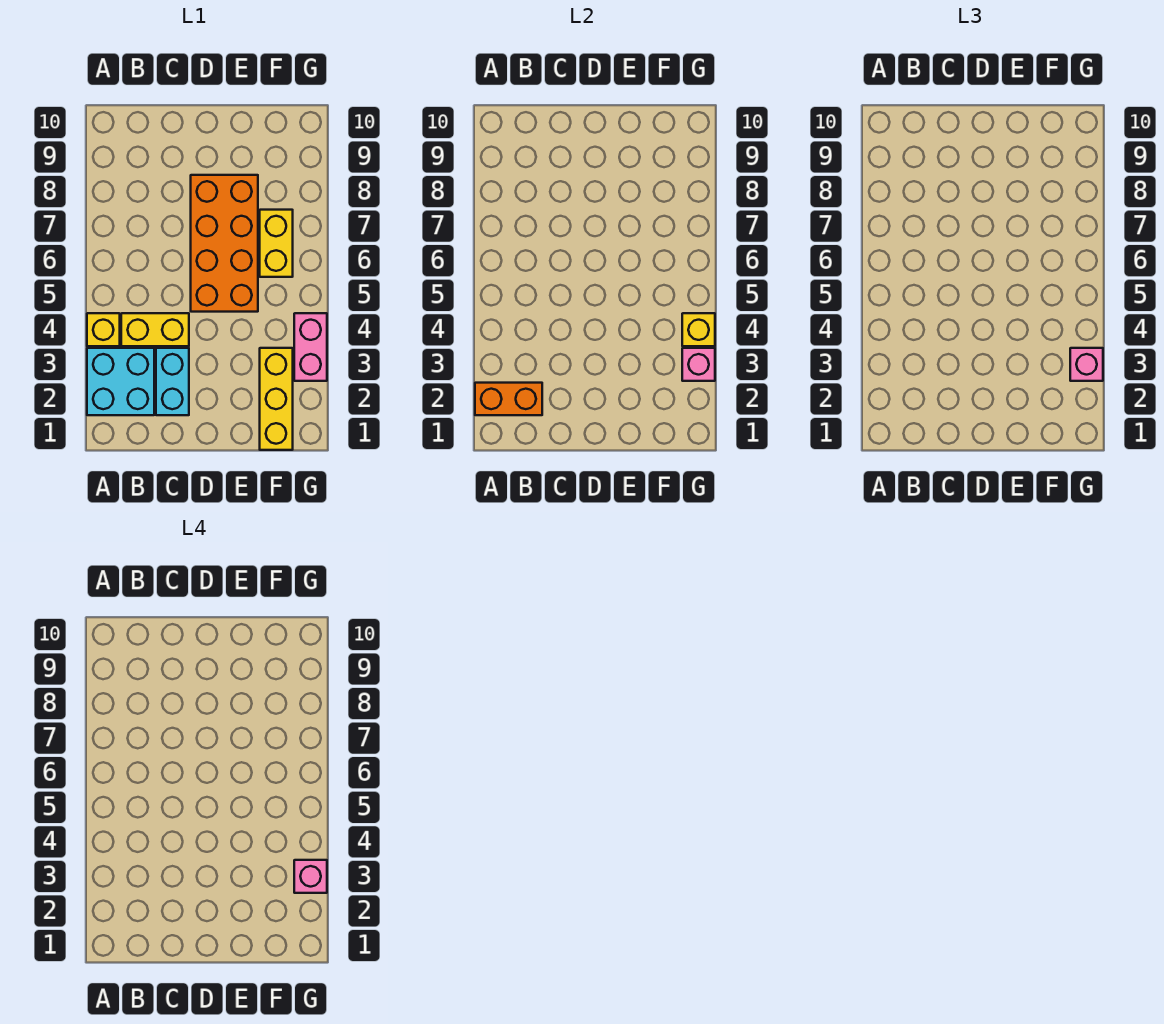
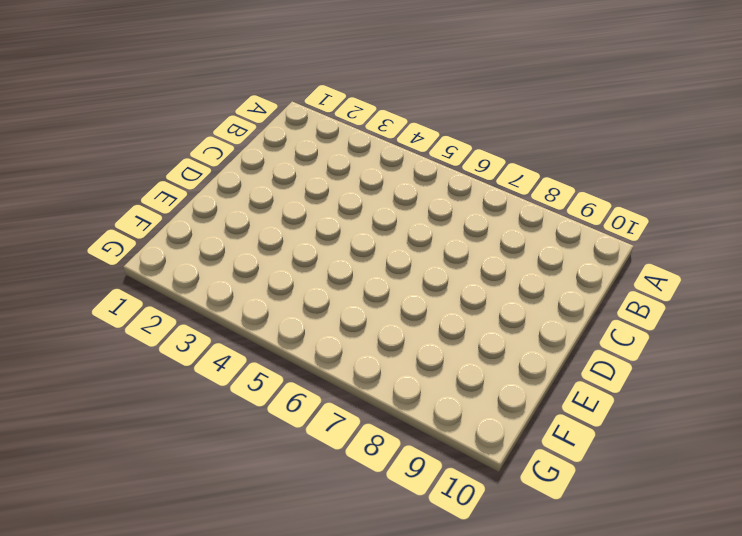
none -> cyan 2x2 brick [87,348,154,415]
none -> yellow 1x1 brick [87,313,120,346]
none -> yellow 1x2 brick [121,313,189,346]

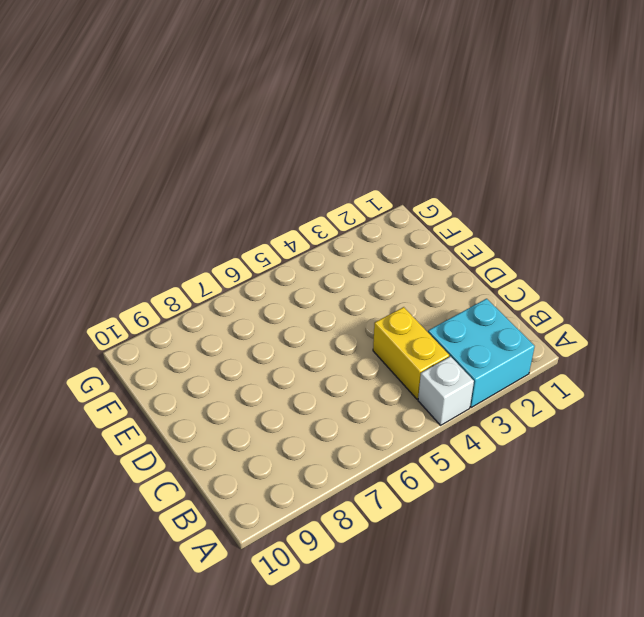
white 1x1 brick [418,356,474,425] -> yellow 1x1 brick [87,313,120,346]
none -> cyan 1x2 brick [156,348,189,415]
none -> orange 2x4 brick [191,175,258,312]
none -> yellow 1x3 brick [260,348,293,450]

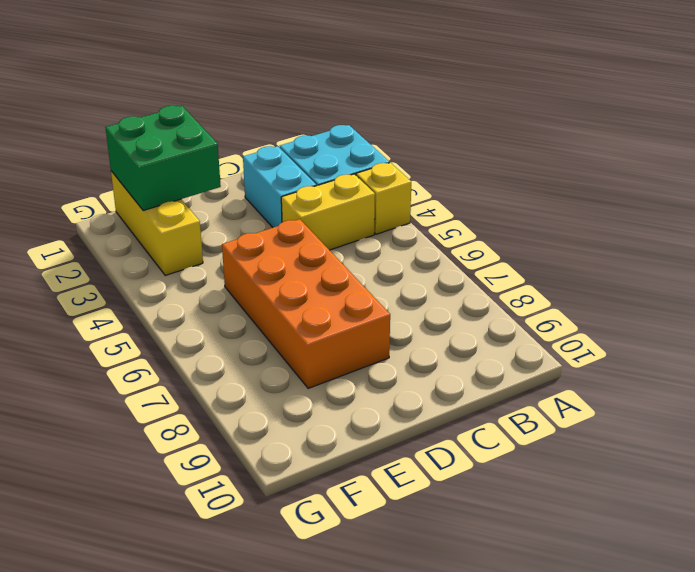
green 2x2 brick [106,106,221,211] -> none
none -> yellow 1x2 brick [260,210,293,277]
none -> pink 1x2 brick [294,313,327,381]
none -> orange 1x2 brick [475,383,542,415]

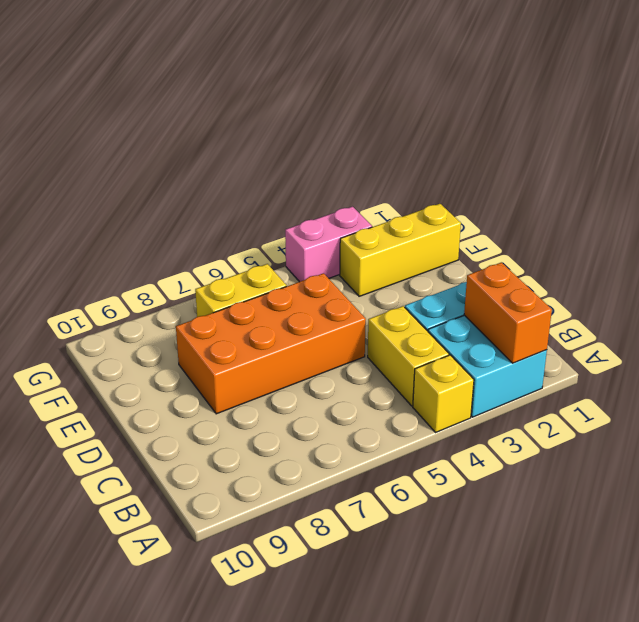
none -> pink 1x1 brick [682,348,715,381]
none -> yellow 1x1 brick [682,313,715,346]
none -> pink 1x1 brick [1070,348,1103,381]

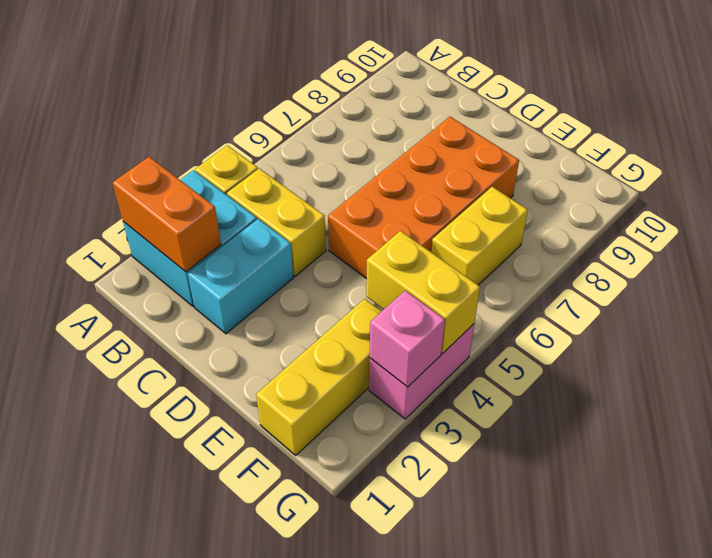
yellow 1x2 brick [366,231,480,353] -> yellow 1x1 brick [682,313,715,346]
none -> pink 1x1 brick [1070,348,1103,381]
none -> pink 1x1 brick [294,860,327,893]

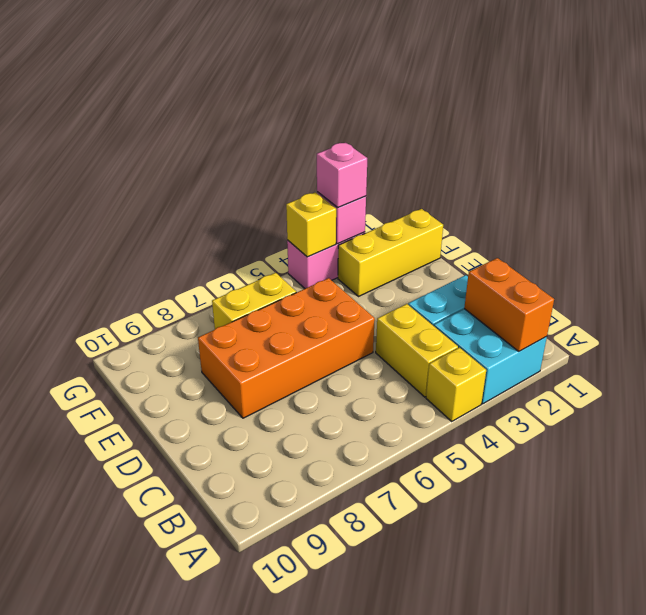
none -> pink 1x1 brick [294,860,327,893]

